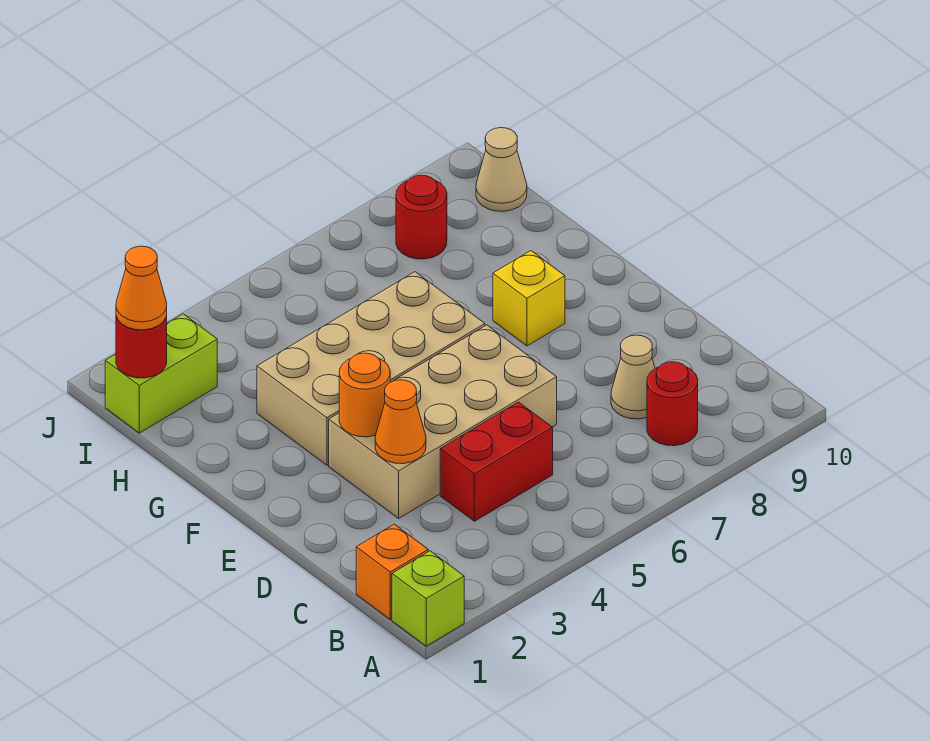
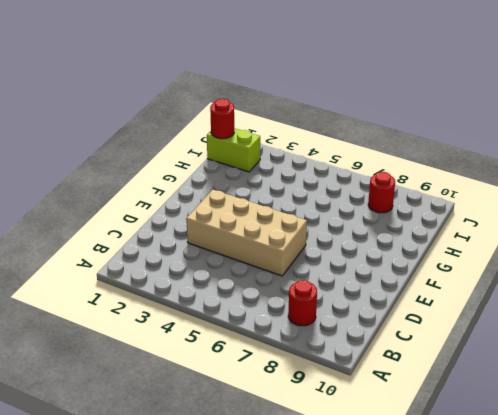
none -> lime 1x1 brick [392,551,464,646]
none -> orange 1x1 brick [356,524,428,619]
none -> red 1x2 brick [440,402,553,521]

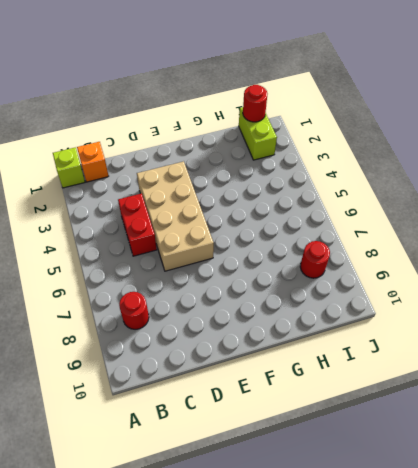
none -> tan 1x1 cone [611,335,655,419]
none -> tan 2x4 brick [257,272,485,465]
none -> yellow 1x1 brick [493,251,565,346]

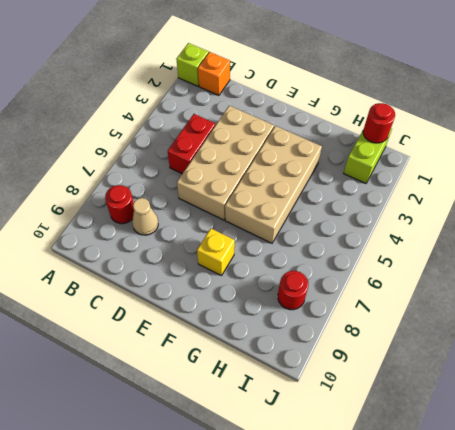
none -> tan 1x1 cone [476,128,527,211]
none -> orange 1x1 cone [375,380,426,464]
none -> orange 1x1 round brick [339,353,390,437]

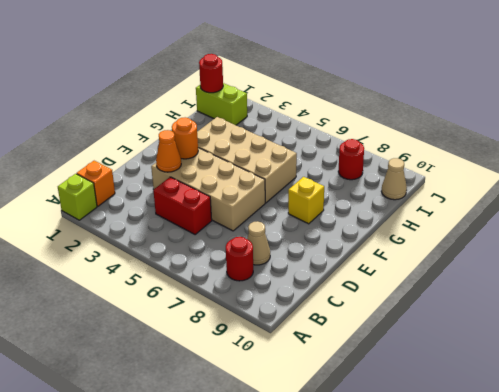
none -> orange 1x1 cone [116,246,167,330]

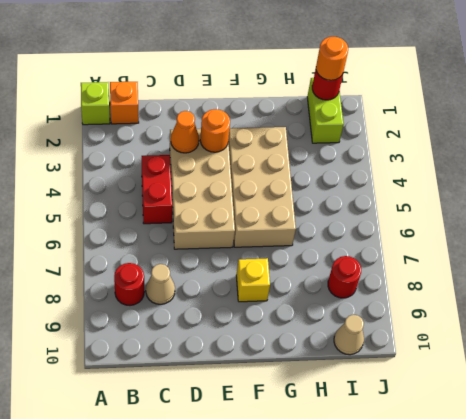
orange 1x1 round brick [316,37,348,80] -> orange 1x1 cone [116,246,167,330]

